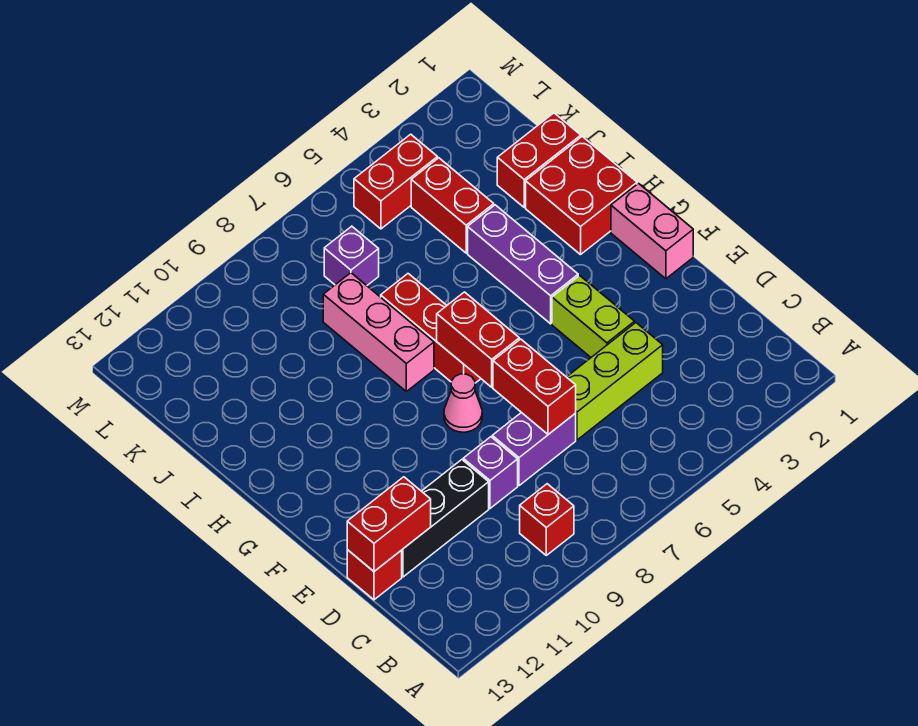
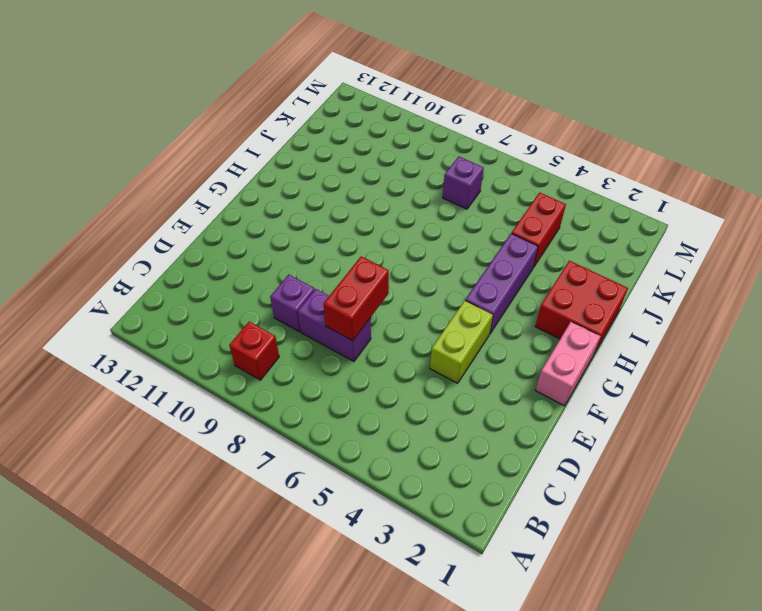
none -> lime 1x3 brick [567,323,663,440]
none -> black 1x3 brick [402,460,489,577]
none -> red 1x1 brick [347,550,402,600]

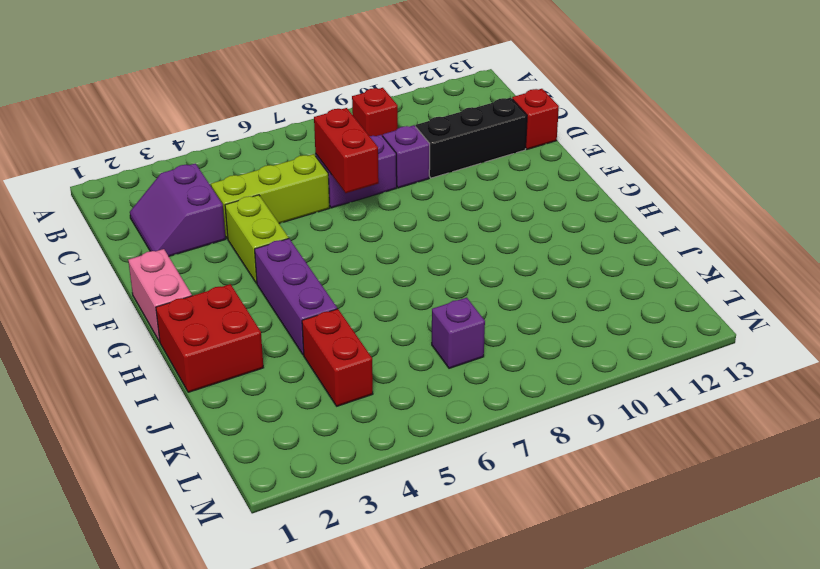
purple 2x2 slope [130,163,226,256] -> none
none -> pink 1x1 cone [444,374,482,432]
none -> red 1x3 brick [381,274,481,383]
none -> pink 1x3 brick [323,273,434,392]

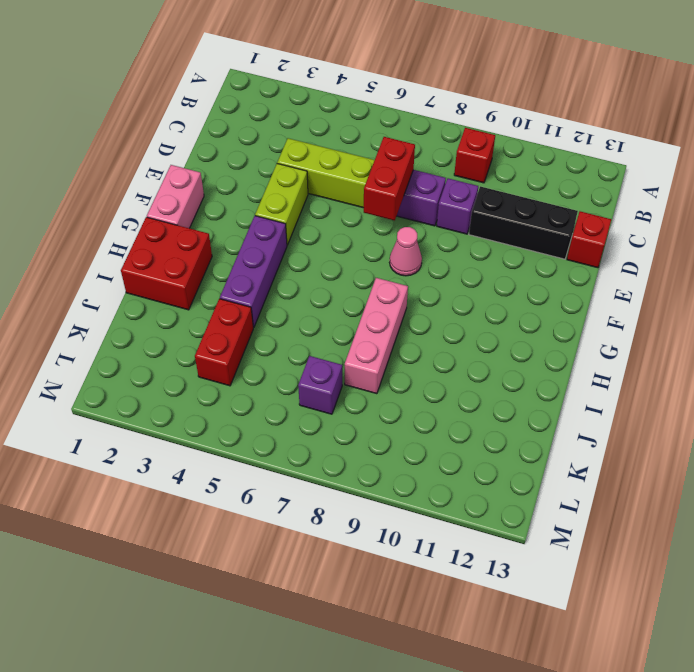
none -> red 1x3 brick [381,274,481,383]
none -> red 1x2 brick [497,113,581,207]
none -> red 1x2 brick [354,134,438,229]

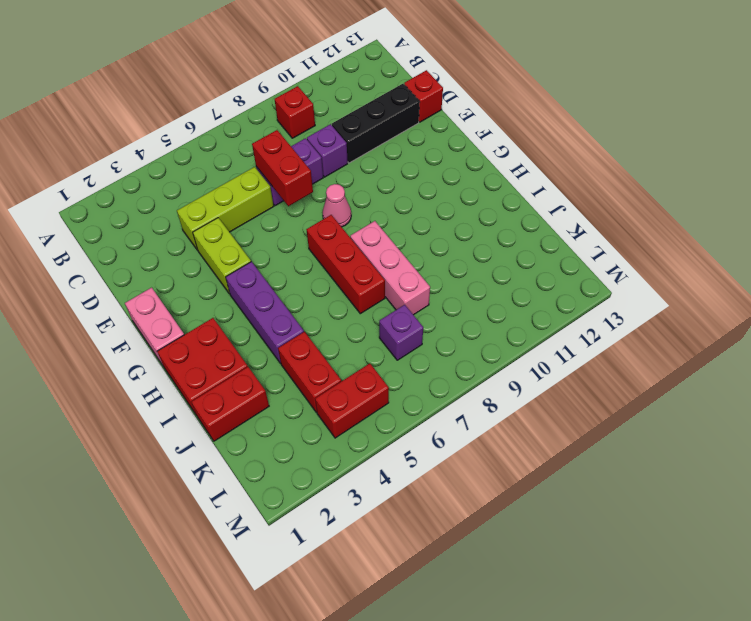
none -> red 1x2 brick [347,477,431,571]
none -> red 1x2 brick [437,292,519,387]

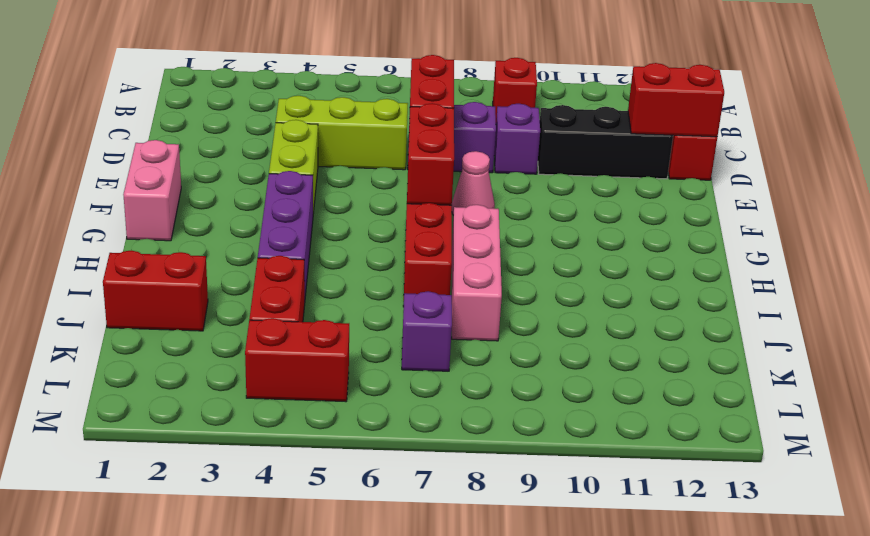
none -> red 2x2 brick [526,136,637,255]

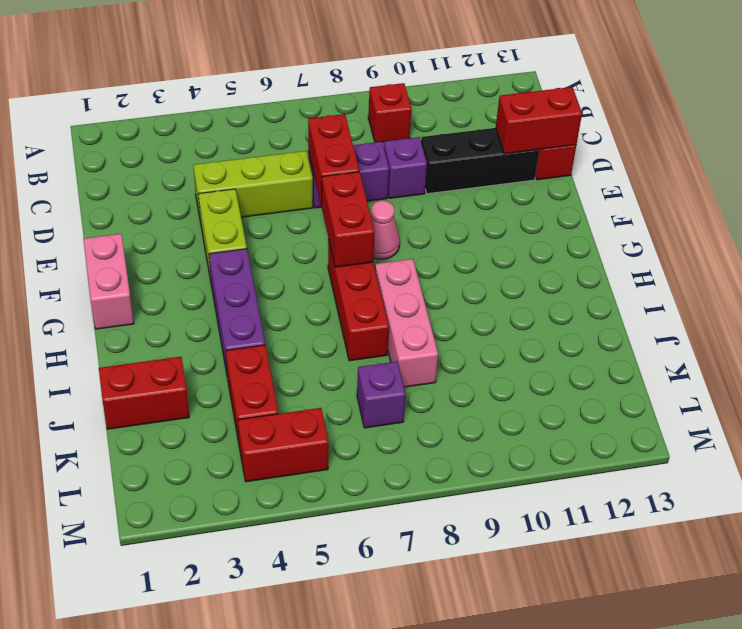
none -> red 2x2 brick [526,136,637,255]

